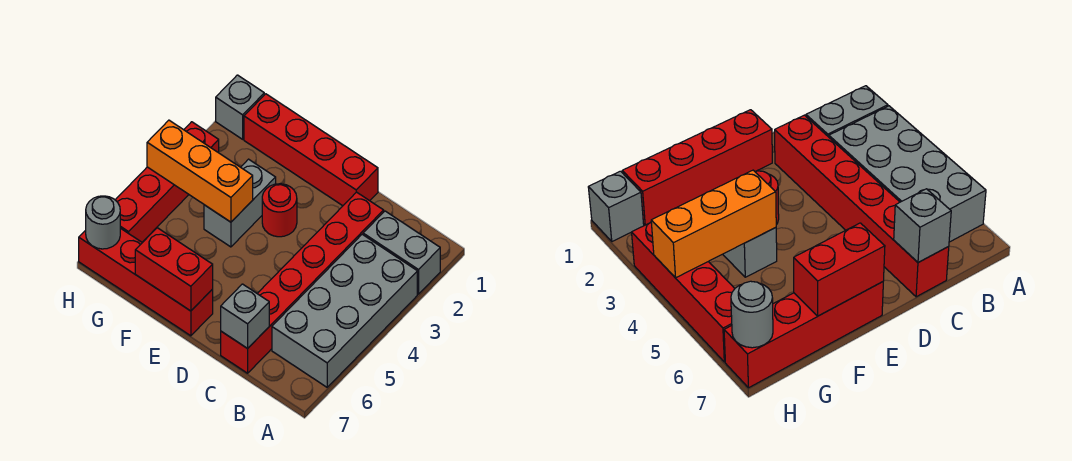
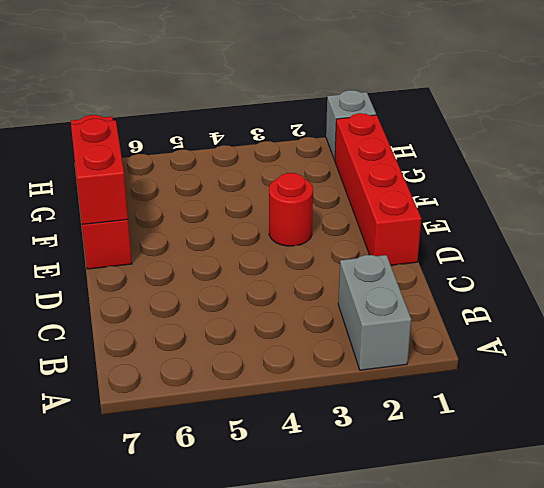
none -> grey 2x4 brick [272,234,417,387]
none -> red 1x6 brick [221,192,384,373]
none -> grey 1x2 brick [204,159,276,247]

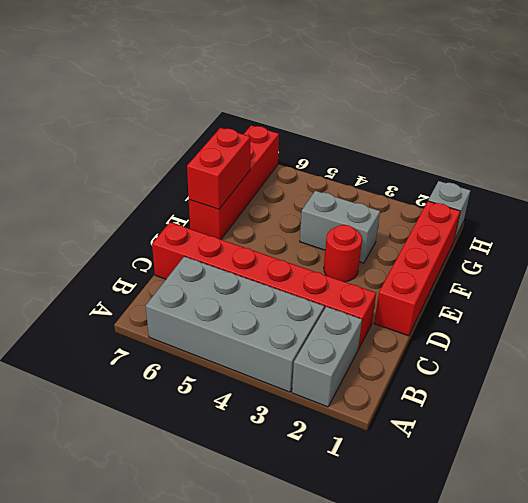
none -> red 1x4 brick [116,122,219,242]
none -> grey 1x1 brick [221,284,269,349]
none -> orange 1x3 brick [147,120,253,222]

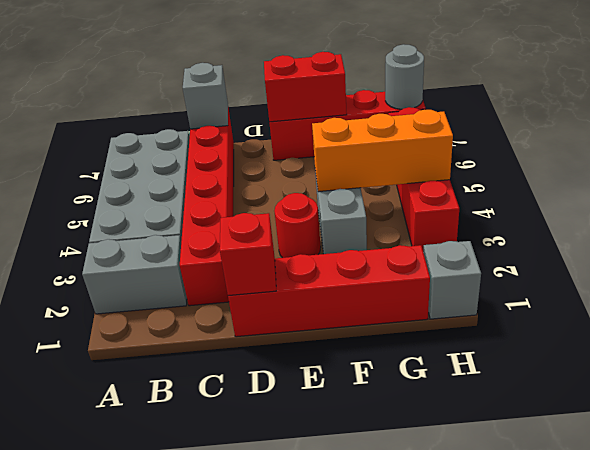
red 1x1 brick [220,213,276,296] -> none

